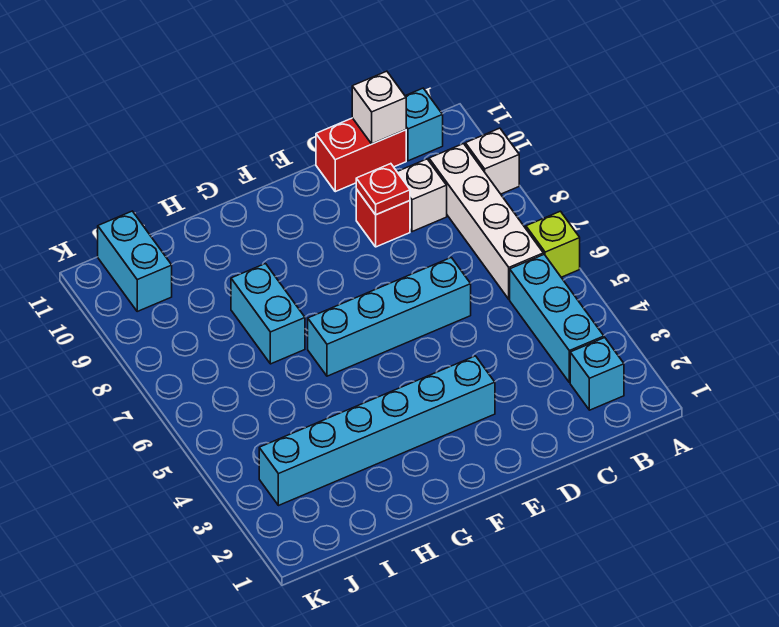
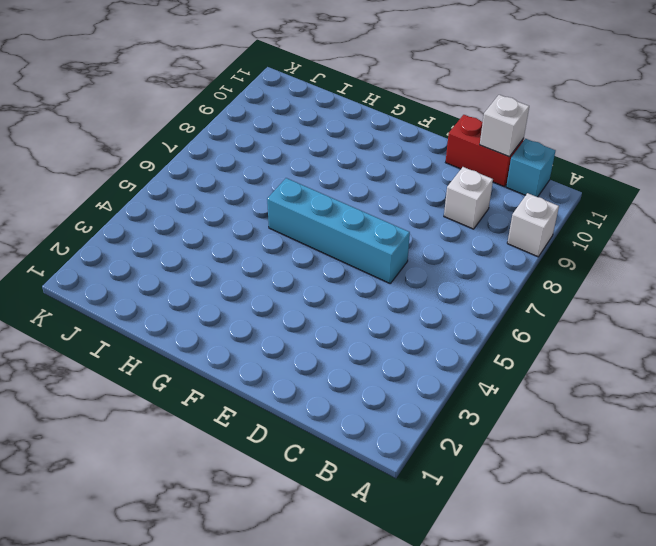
none -> lime 1x1 brick [526,211,580,277]
none -> cyan 1x1 brick [570,338,624,410]
none -> cyan 1x3 brick [510,255,604,382]

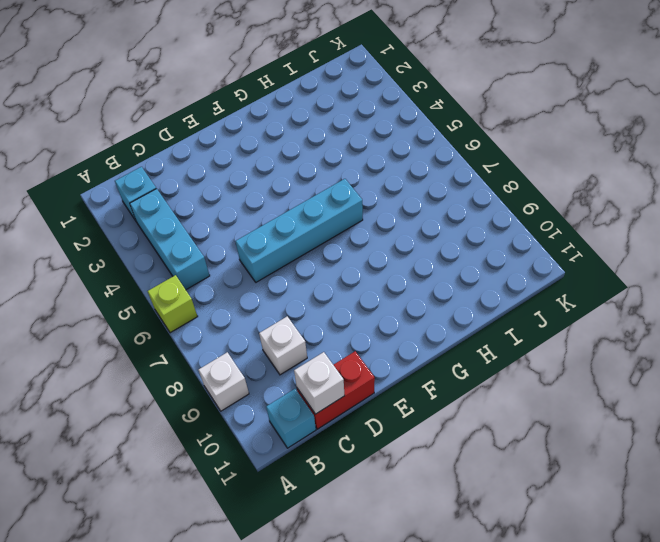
none -> white 1x4 brick [429,144,543,299]
none -> red 1x1 brick [356,189,410,247]
none -> cyan 1x6 brick [259,356,495,506]

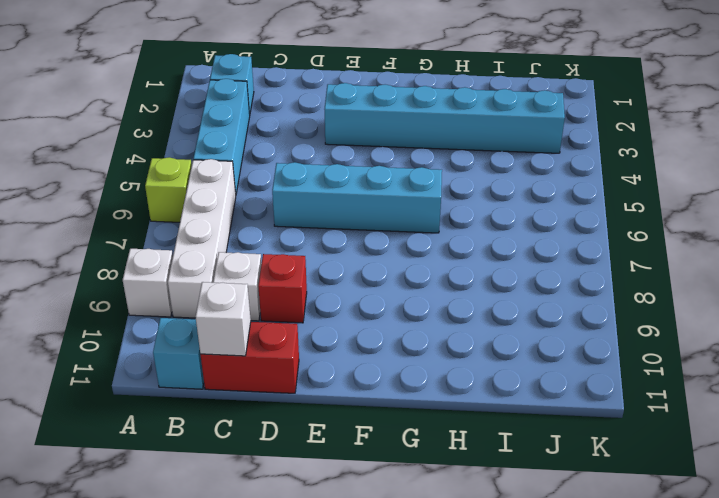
none -> cyan 1x2 brick [231,264,305,364]
none -> cyan 1x2 brick [98,211,172,311]
none -> red 1x1 plate [356,164,410,215]

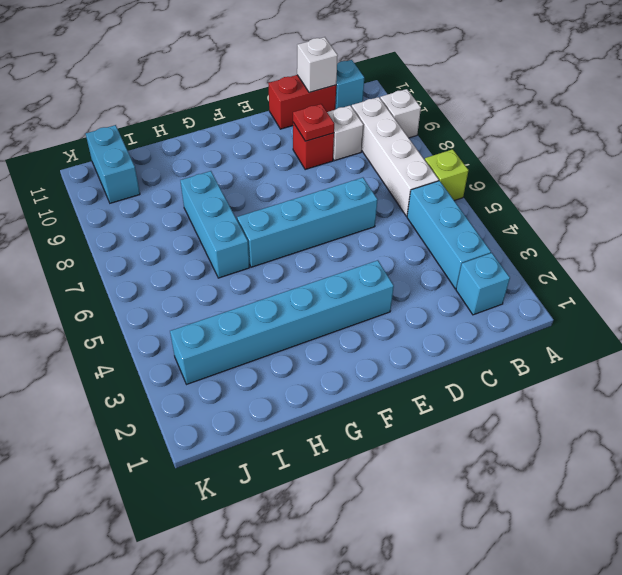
cyan 1x3 brick [180,171,250,278] -> cyan 1x2 brick [231,264,305,364]

